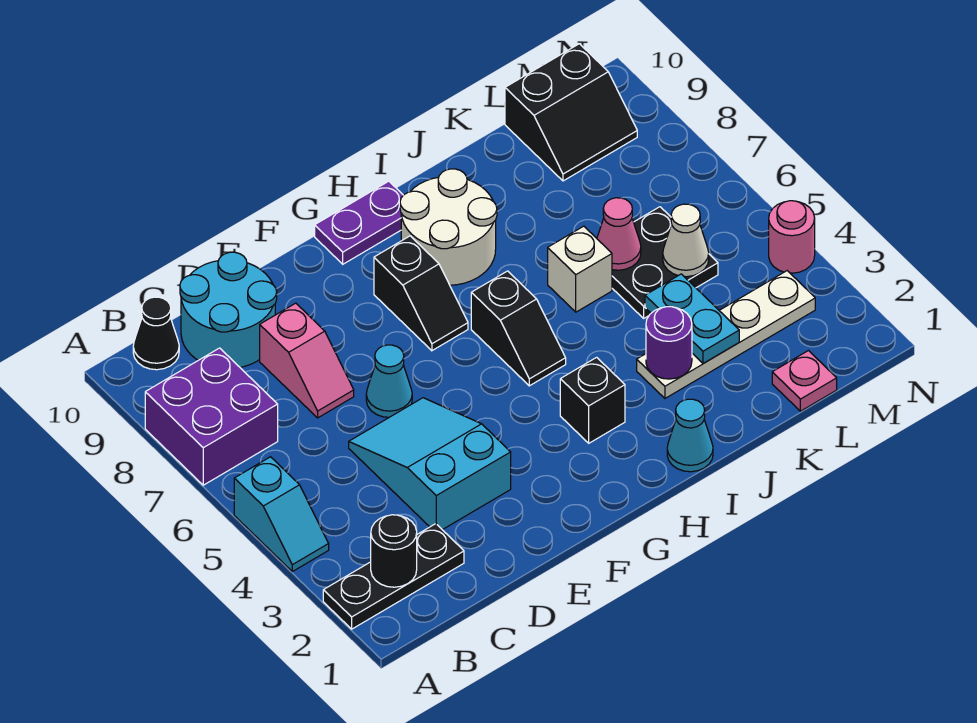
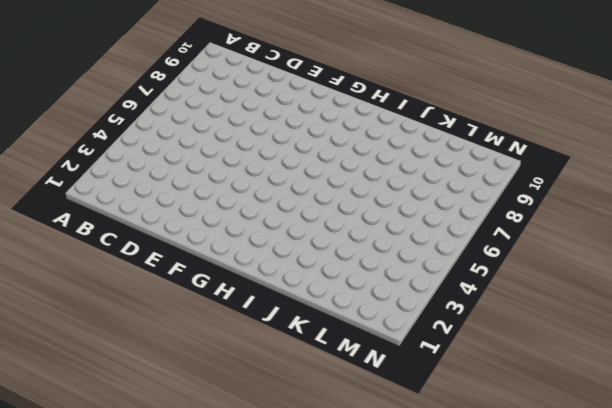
none -> black 1x3 plate [323,524,464,629]
none -> cyan 1x2 slope [234,457,329,571]
none -> purple 2x2 brick [145,348,278,485]

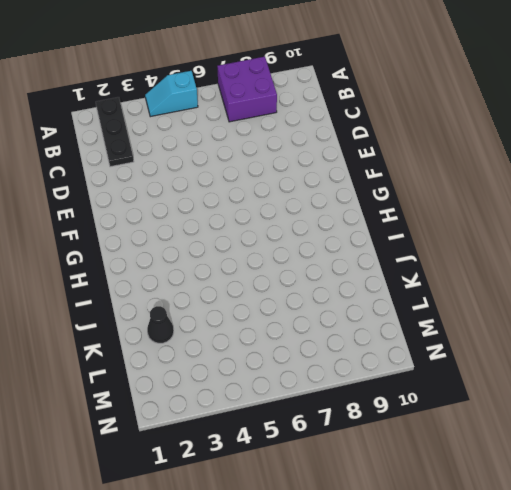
black 1x1 cone [147,306,174,343] -> black 1x1 cone moved to [133,297,179,370]
none -> cyan 2x2 round brick [180,252,277,367]
none -> cyan 2x3 slope [349,398,511,530]
none -> pink 1x2 slope [260,303,354,418]

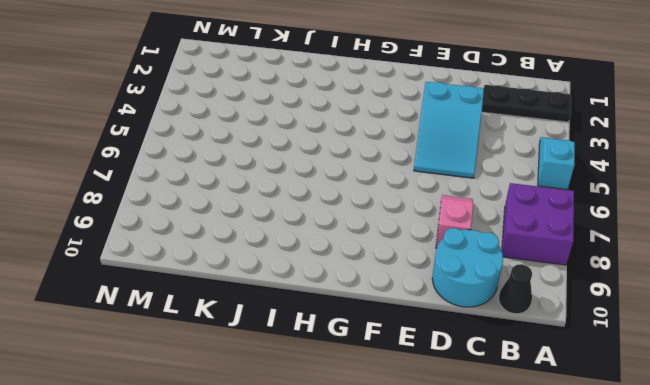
none -> cyan 1x1 cone [366,345,412,417]
none -> black 1x2 slope [374,236,468,351]
none -> purple 1x2 plate [315,181,403,264]

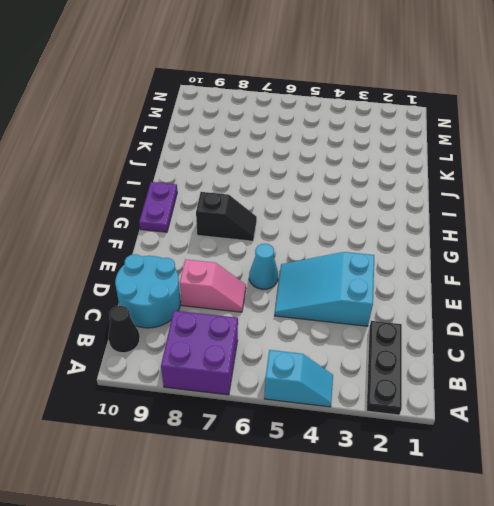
none -> black 1x1 brick [560,357,625,443]
none -> black 1x2 slope [471,271,566,386]
none -> white 2x2 round brick [400,169,497,285]

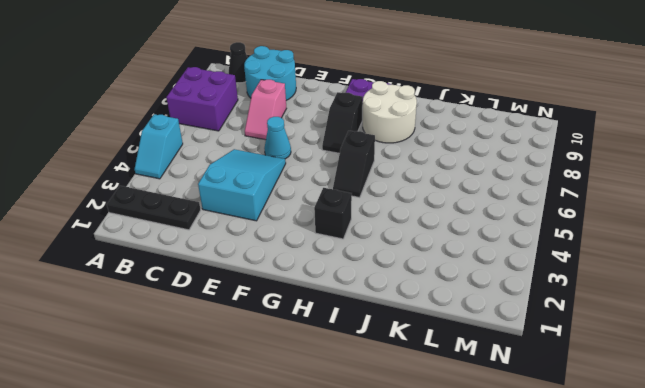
none -> cyan 1x1 cone [667,399,713,472]
none -> white 1x4 plate [637,271,815,398]
none -> white 1x1 brick [548,226,612,312]

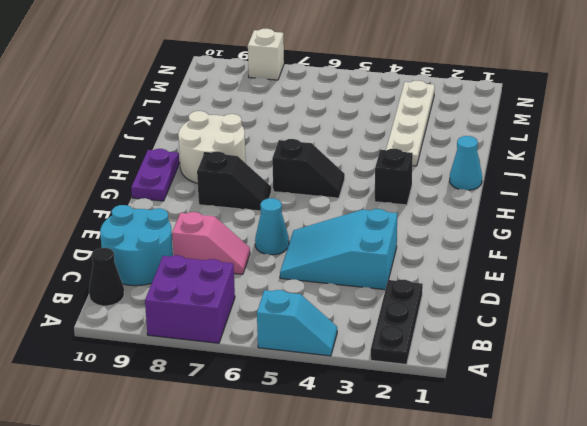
white 1x1 brick [248,29,284,80] -> white 1x1 brick moved to [548,226,612,312]
none -> black 2x2 plate [612,207,718,318]
none -> pink 1x1 plate [772,351,837,411]
none -> black 2x2 slope [505,44,637,181]

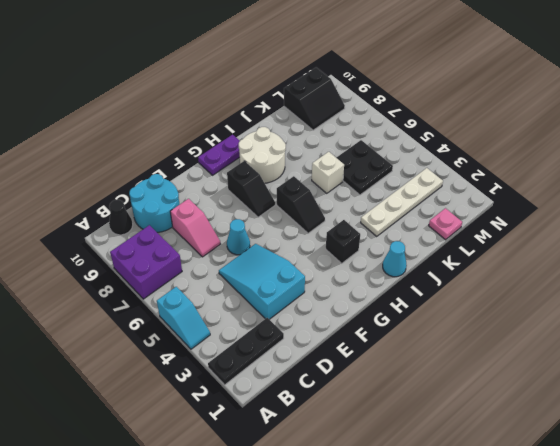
none -> pink 1x1 round brick [769,201,815,273]
none -> black 1x1 round brick [371,515,417,587]
none -> purple 1x1 round brick [646,307,692,379]

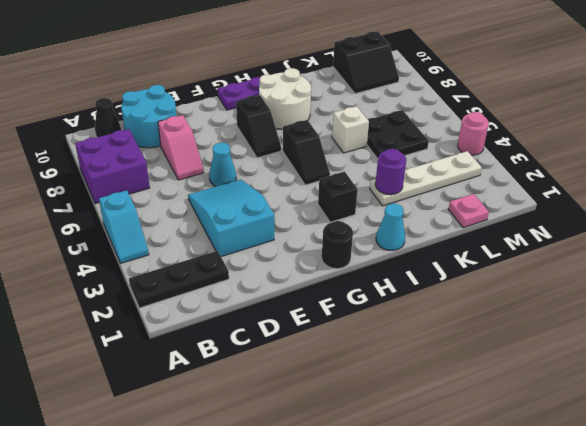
black 1x1 round brick [322,221,353,269] -> black 1x1 round brick moved to [371,515,417,587]
none -> cyan 1x2 plate [645,274,739,364]
none -> pink 1x1 cone [597,198,641,270]
none -> white 1x1 cone [663,204,709,277]

